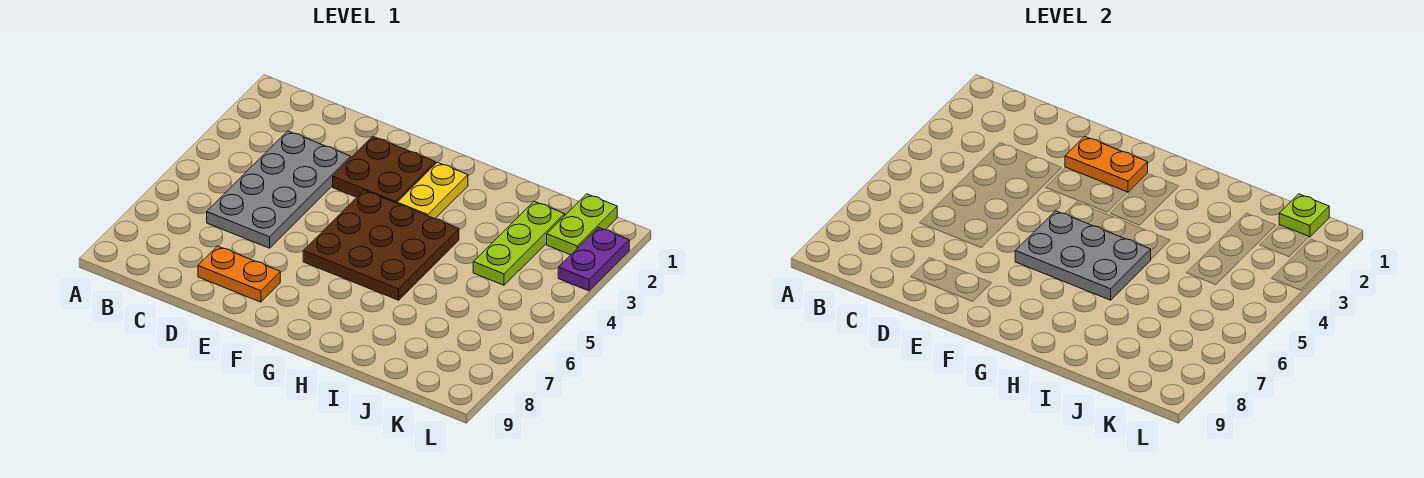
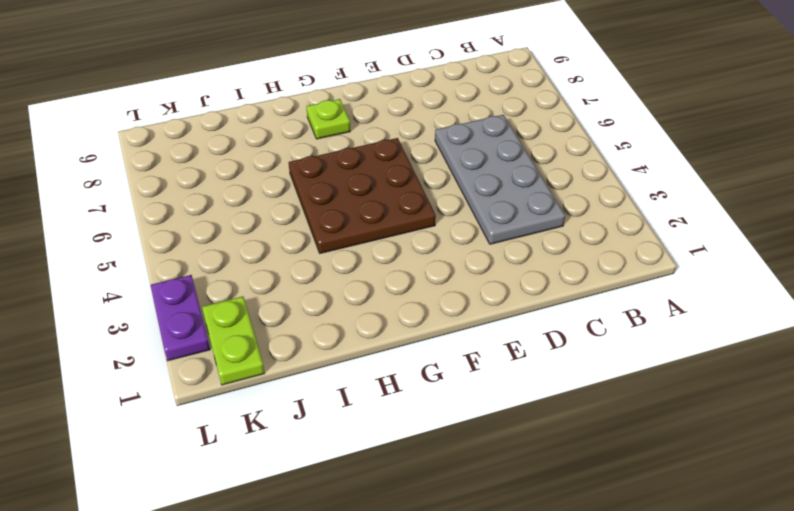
lime 1x1 plate [306,99,350,139] -> lime 1x1 plate moved to [1279,194,1329,237]
none -> orange 1x2 plate [198,246,280,302]
none -> brown 2x2 plate [333,136,436,203]

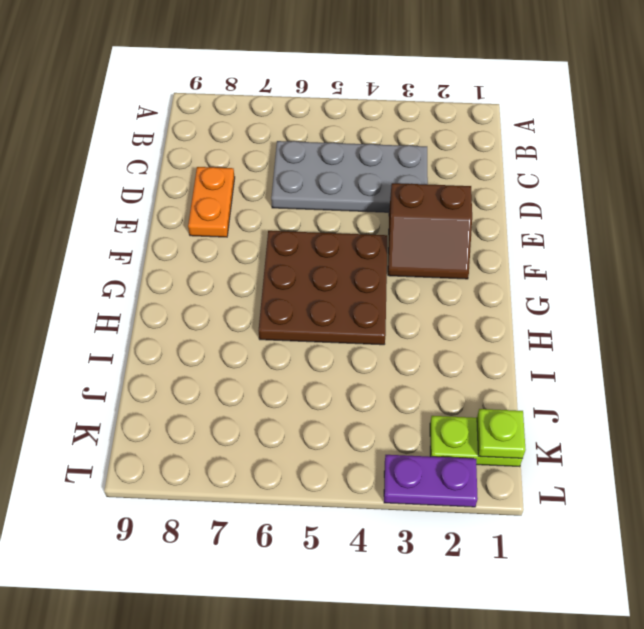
brown 2x2 slope [388,183,472,279] -> brown 2x2 plate [333,136,436,203]
none -> yellow 1x2 plate [397,162,468,219]
none -> lime 1x3 plate [473,201,565,285]

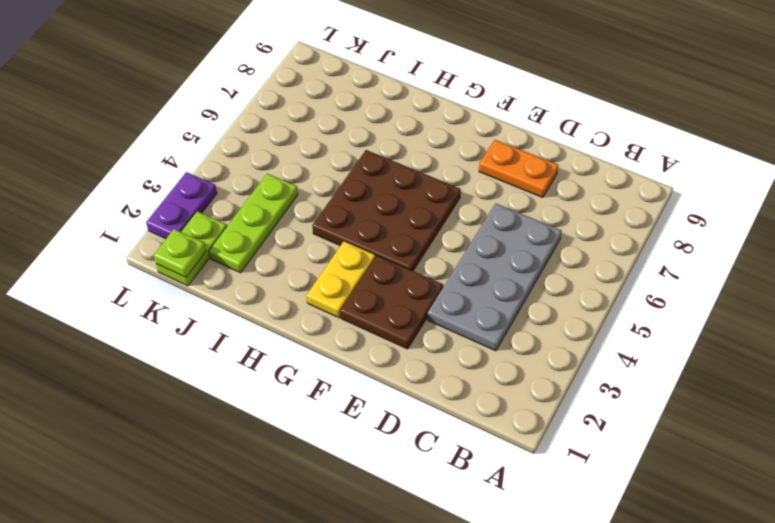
none -> orange 1x2 plate [1065,136,1148,192]
none -> grey 2x3 plate [1015,211,1151,300]

